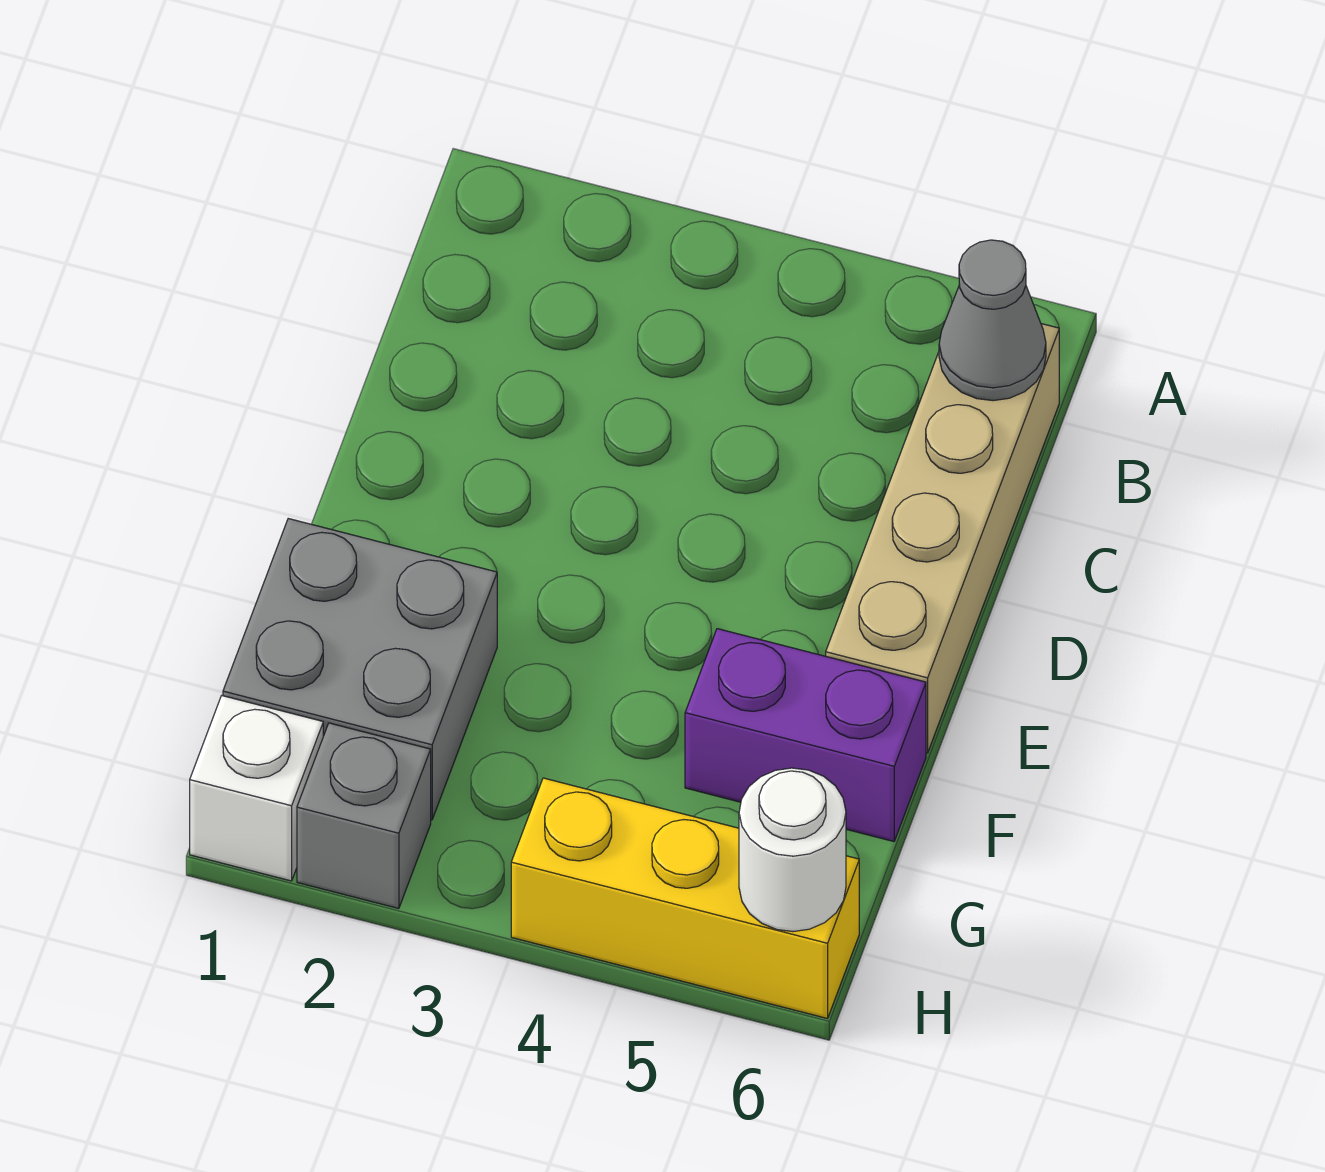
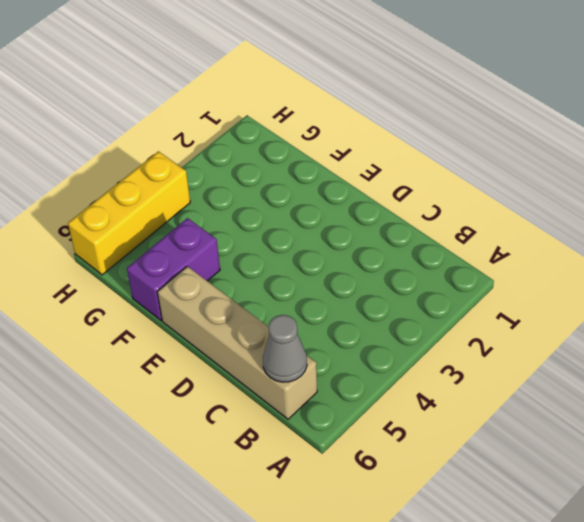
none -> grey 2x2 brick [223,519,497,820]
none -> white 1x1 brick [190,696,323,881]

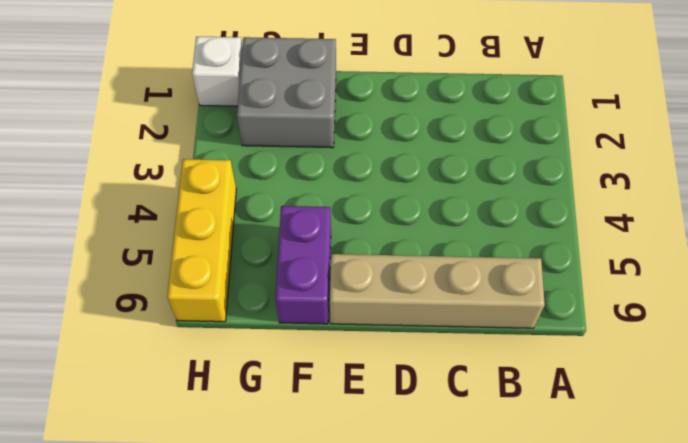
none -> grey 1x1 brick [297,723,431,909]
none -> grey 1x1 cone [939,240,1046,401]

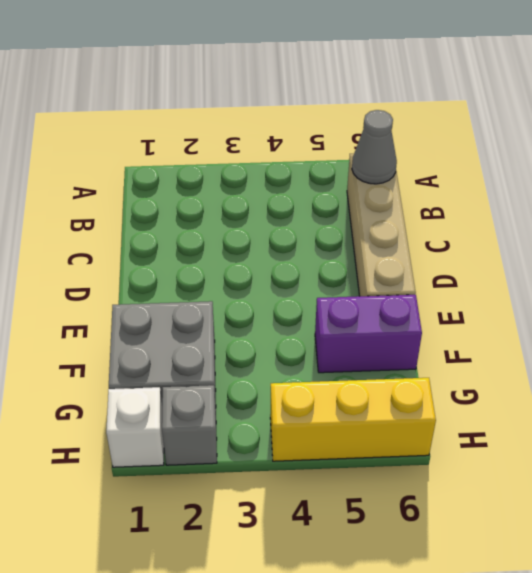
none -> white 1x1 round brick [739,768,846,932]

